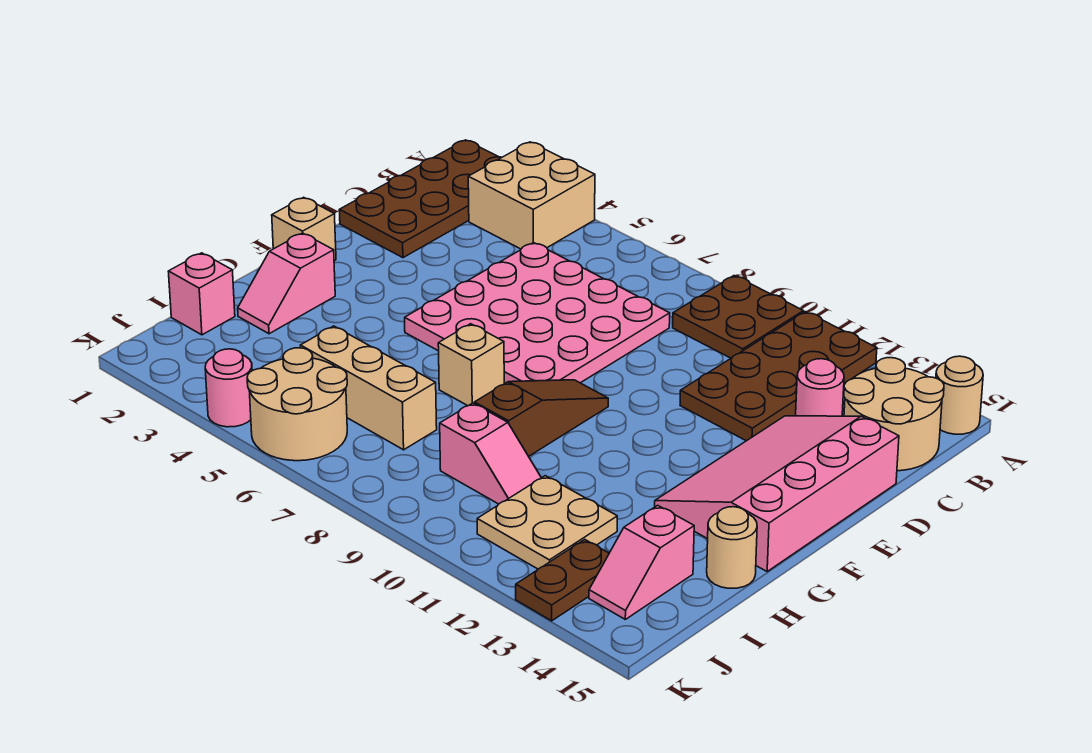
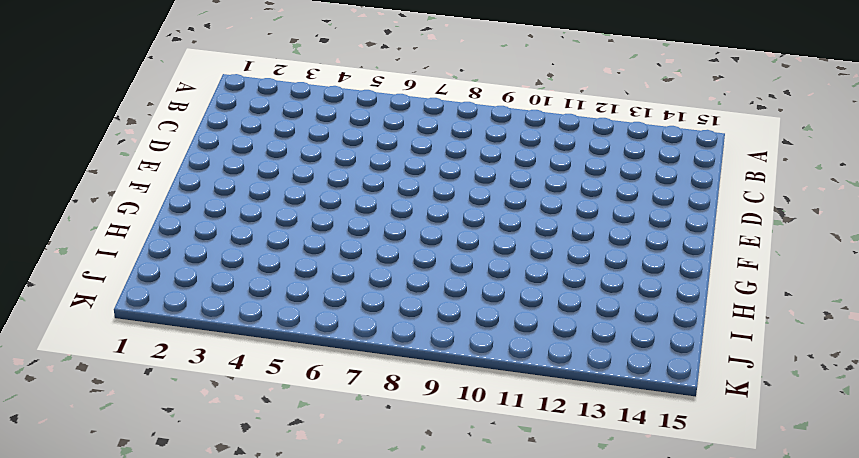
none -> brown 2x4 plate [339,140,502,258]
none -> tan 2x2 brick [468,142,595,249]
none -> brown 2x2 plate [673,276,804,358]

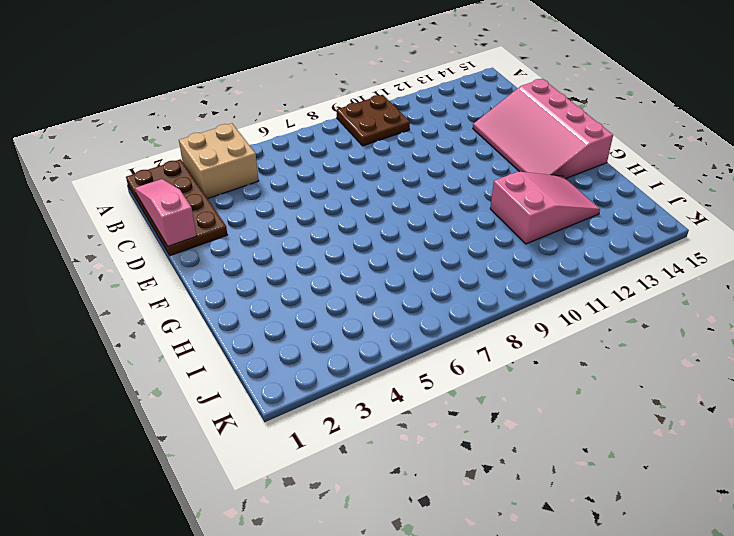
pink 1x3 slope [135,179,196,246] -> none
pink 2x3 slope [490,172,600,244] -> tan 2x2 plate [477,476,617,569]
none -> brown 2x4 plate [680,312,877,441]
none -> tan 1x1 round brick [936,356,983,434]
none -> tan 2x2 round brick [844,358,944,471]

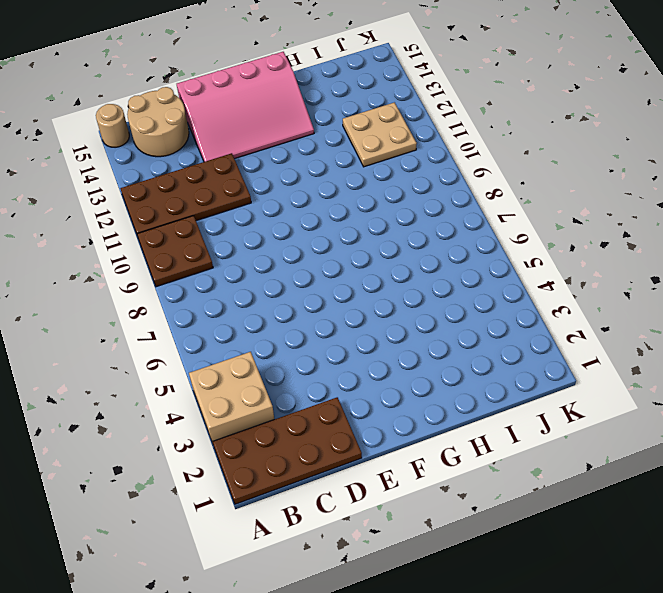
none -> pink 4x4 plate [405,242,670,384]
none -> pink 1x1 round brick [796,359,844,416]
none -> tan 1x1 brick [272,197,336,261]

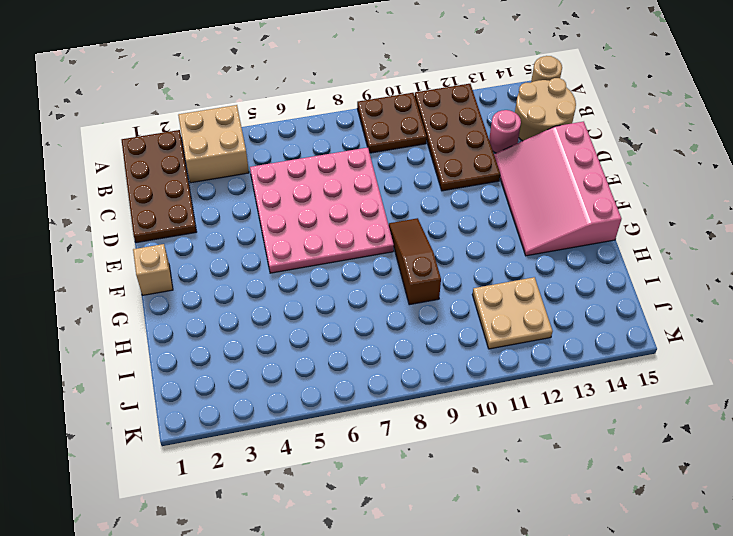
none -> pink 1x2 slope [238,233,335,334]
none -> tan 1x1 brick [438,324,504,406]
none -> tan 1x1 round brick [707,507,757,588]

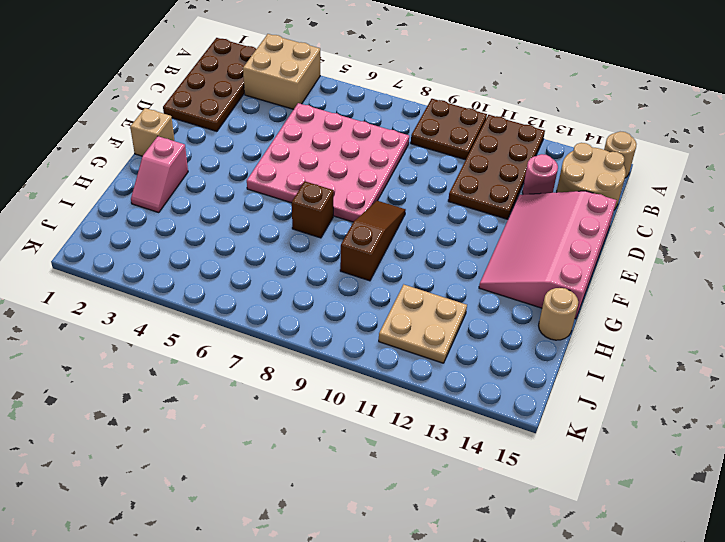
brown 1x1 brick [292,181,334,238] -> tan 1x1 brick [438,324,504,406]
none -> pink 1x1 brick [168,253,235,335]
none -> tan 1x3 brick [300,326,437,450]
none -> pink 1x2 slope [440,403,541,504]

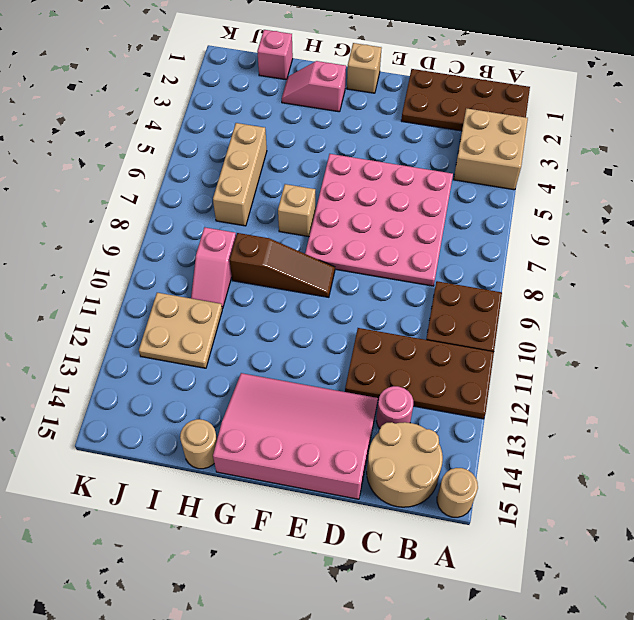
none -> pink 1x2 slope [589,505,694,619]
none -> tan 2x2 round brick [247,348,347,461]
none -> brown 1x2 plate [516,539,609,621]

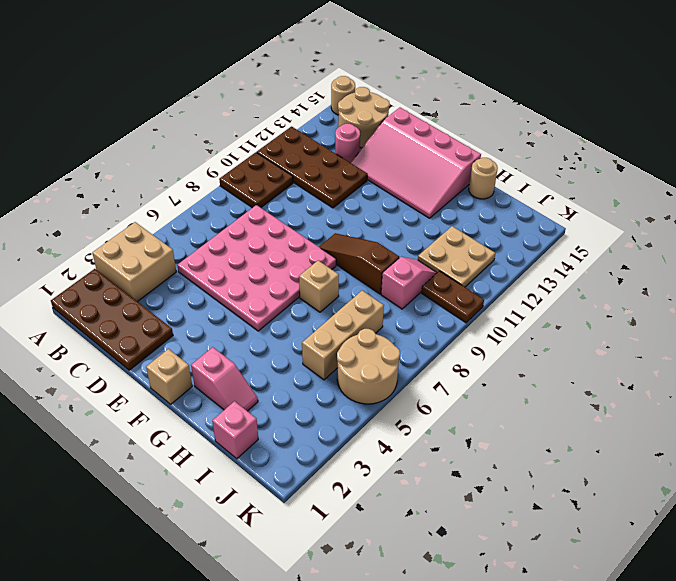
brown 1x2 plate [422,271,484,323] -> brown 1x2 plate moved to [516,539,609,621]
none -> pink 1x2 slope [589,505,694,619]
none -> pink 1x1 round brick [205,349,252,427]

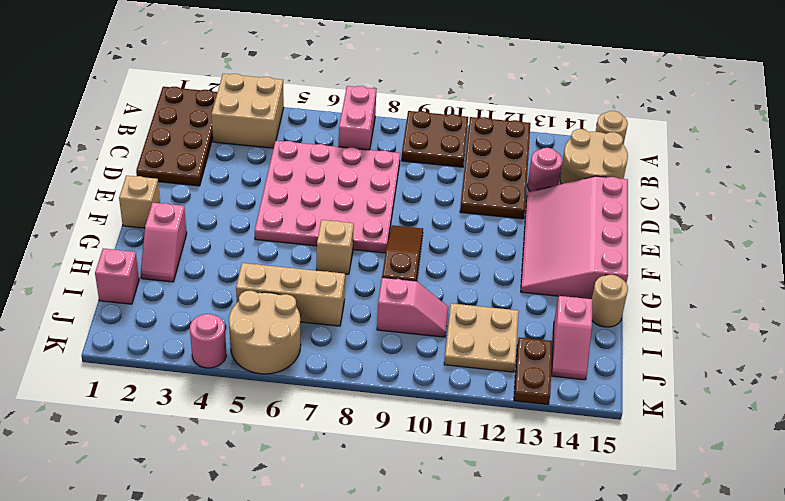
pink 1x2 brick [339,86,376,150] -> none

